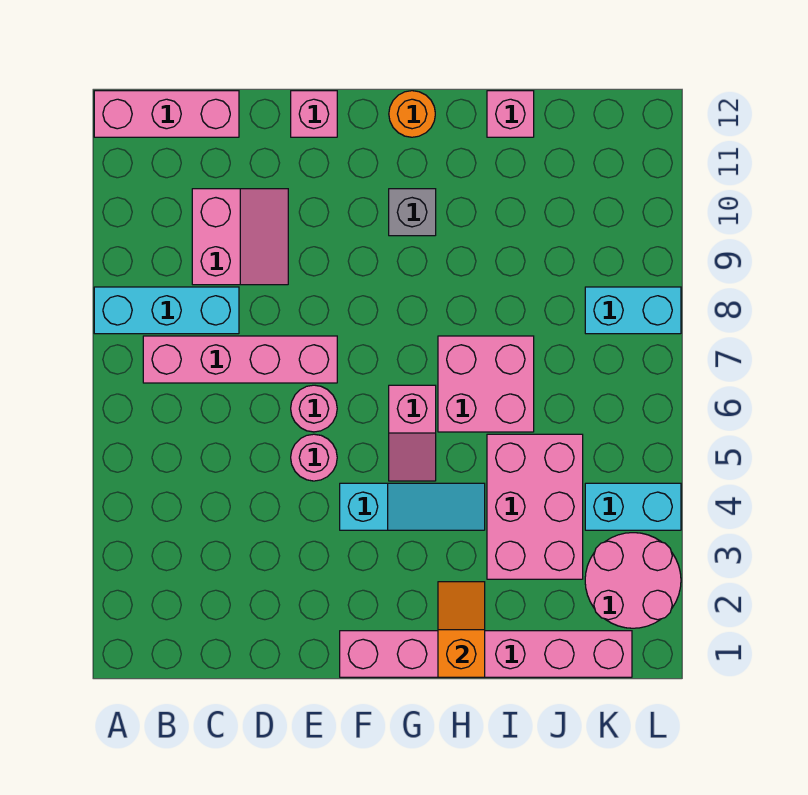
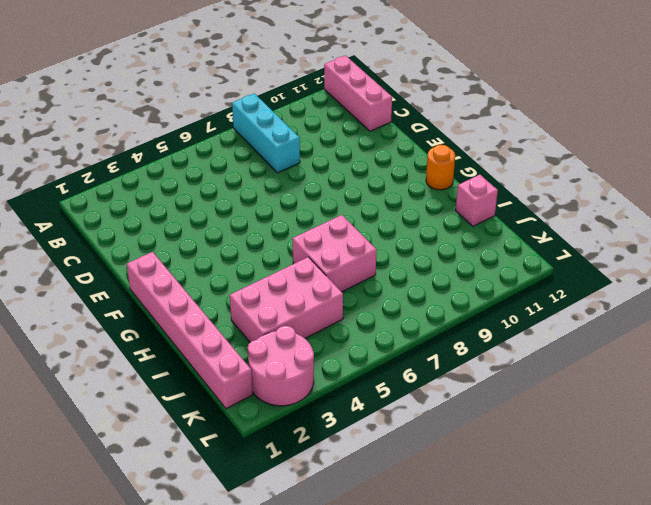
none -> pink 1x4 brick [143,336,337,383]
none -> pink 2x2 slope [192,189,288,285]
none -> pink 1x1 round brick [291,434,337,481]

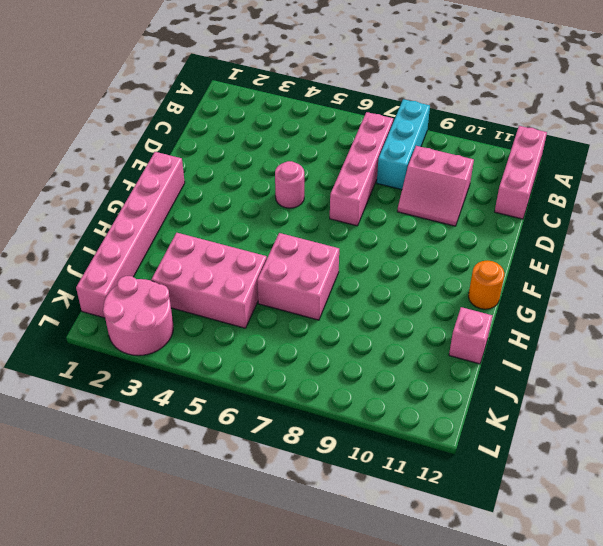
none -> pink 1x1 round brick [291,385,337,432]
none -> pink 1x1 brick [291,91,337,137]
none -> cyan 1x3 slope [340,483,485,530]

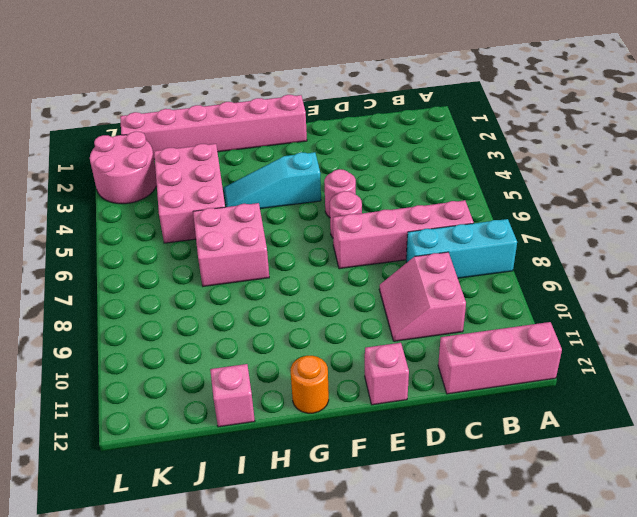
none -> pink 1x2 slope [389,385,436,481]
none -> grey 1x1 brick [389,189,436,236]
none -> cyan 1x2 brick [585,483,681,530]

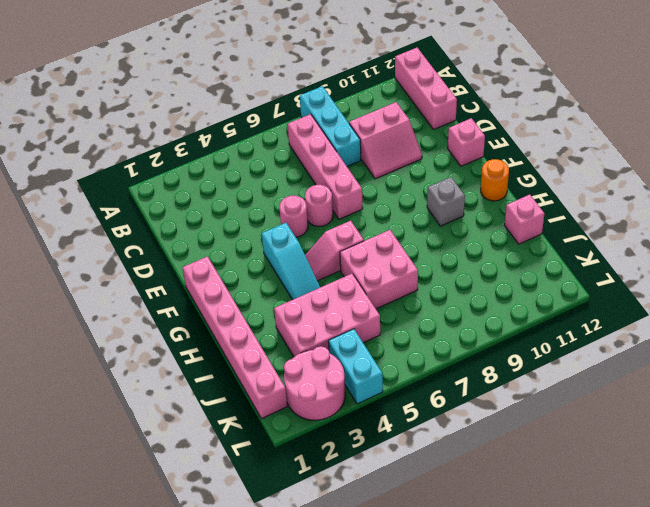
none -> cyan 1x2 brick [585,287,681,334]
none -> orange 1x2 slope [438,582,485,677]

